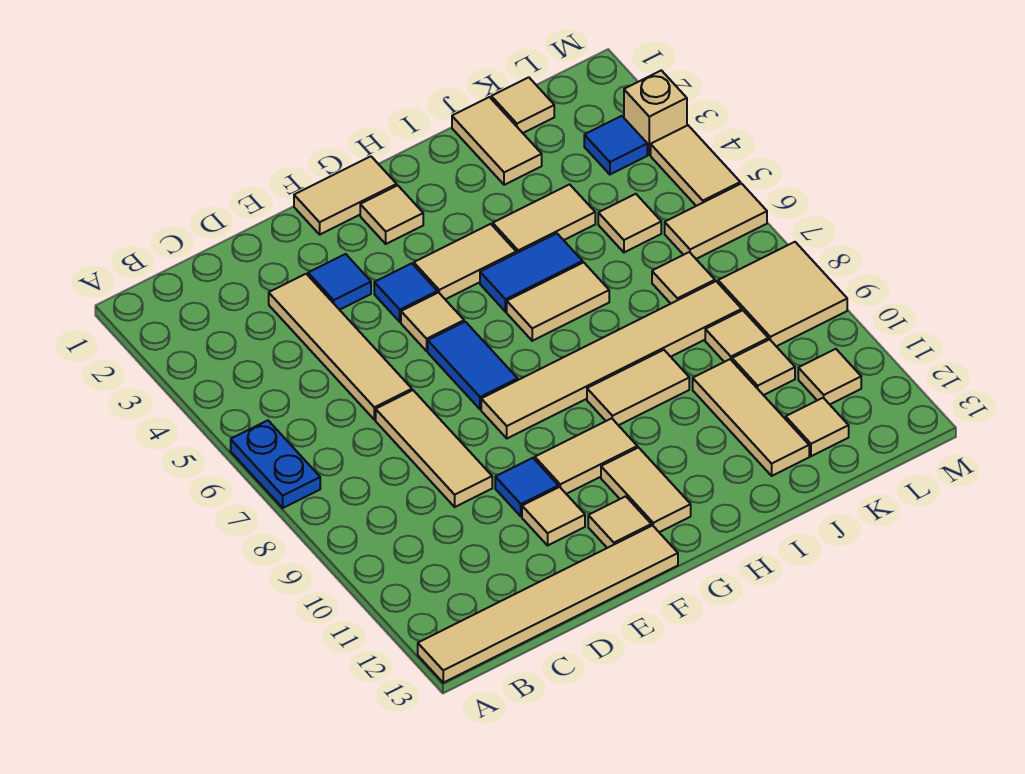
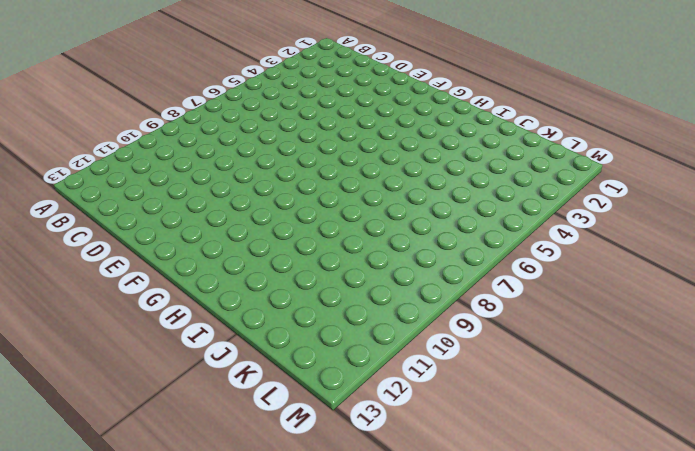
none -> blue 1x2 plate [231,420,320,508]
none -> tan 1x6 tile [418,526,678,683]
none -> tan 1x4 tile [269,274,412,420]
none -> tan 1x3 tile [376,390,492,507]

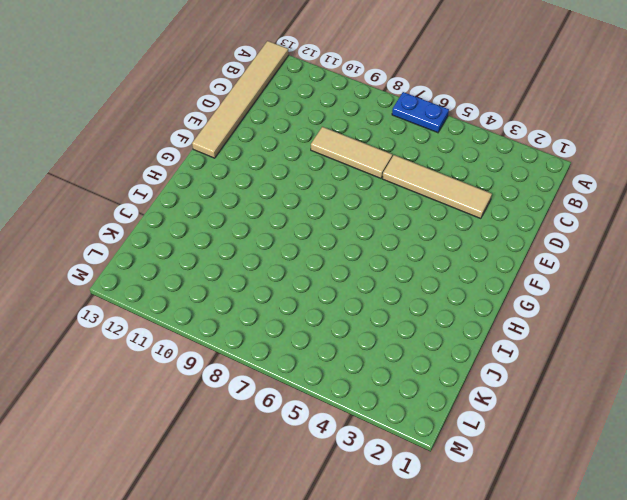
none -> blue 1x1 tile [308,254,371,310]
none -> blue 1x1 tile [495,458,558,516]
none -> tan 1x1 tile [522,487,585,545]
none -> tan 1x2 tile [294,156,397,234]

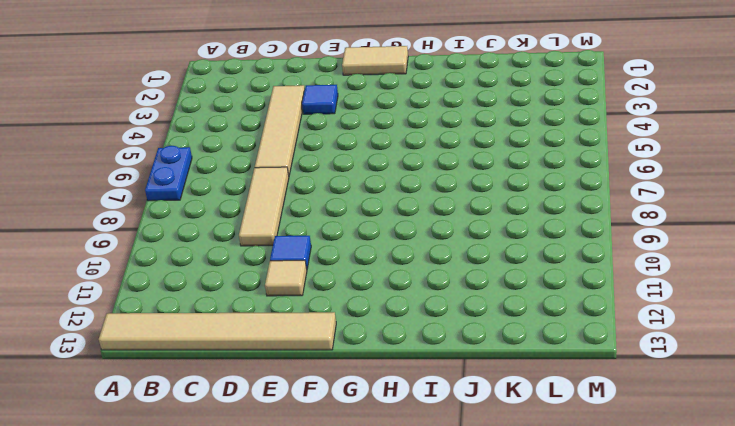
none -> blue 1x1 tile [374,263,437,322]
none -> tan 1x1 tile [401,293,464,351]
none -> blue 1x2 tile [428,322,518,409]
none -> tan 1x6 tile [481,281,742,438]

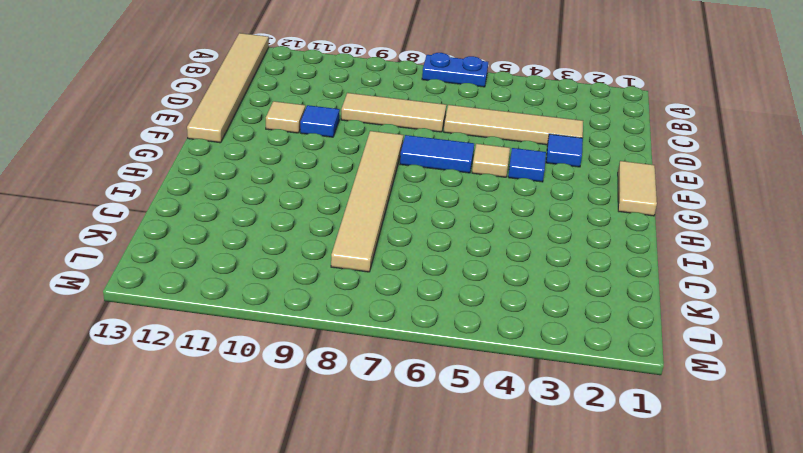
none -> tan 1x2 tile [535,418,637,494]
none -> tan 1x1 tile [588,496,651,548]
none -> tan 1x1 tile [360,185,423,244]
none -> tan 1x2 tile [414,224,516,299]

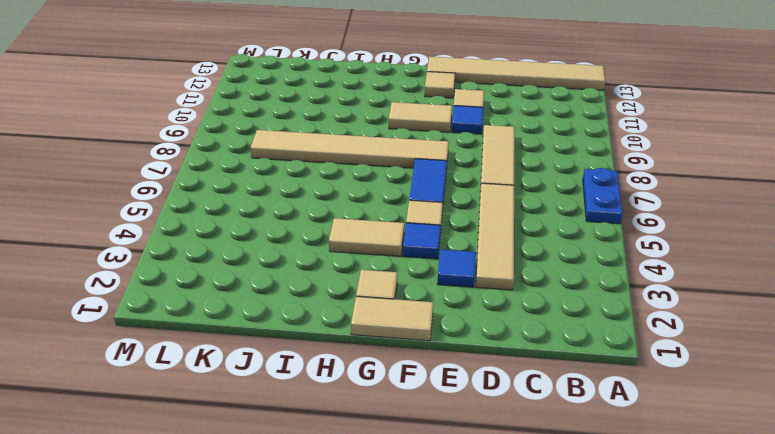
none -> tan 1x2 tile [601,448,691,532]
none -> blue 1x2 tile [480,233,583,312]
none -> tan 1x2 tile [507,262,609,341]
none -> tan 1x2 tile [587,350,689,425]

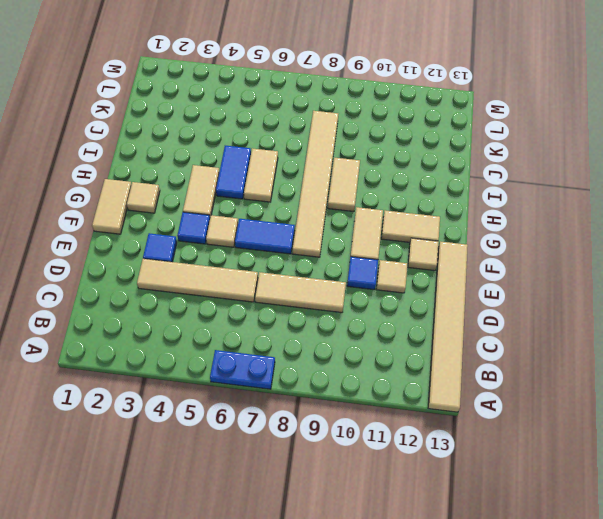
none -> tan 1x2 tile [493,184,595,253]
none -> tan 1x2 tile [452,97,542,185]
none -> tan 1x3 tile [693,359,809,476]
none -> tan 1x1 tile [491,77,554,133]

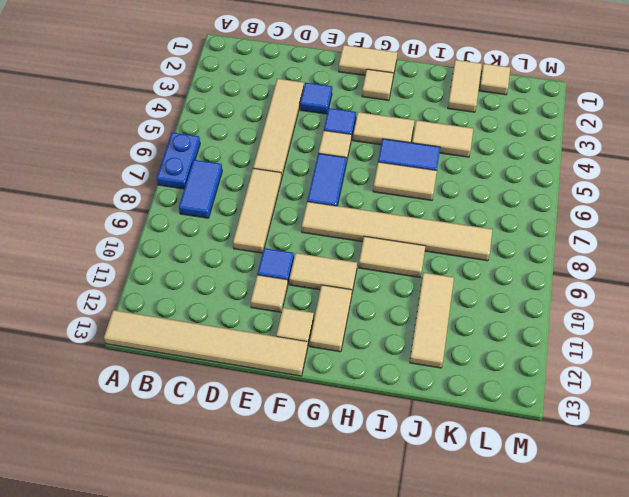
blue 1x2 tile [179,160,222,218] -> none
none -> tan 1x1 tile [598,194,661,252]
none -> tan 1x1 tile [652,252,715,303]
none -> tan 1x1 tile [705,310,768,362]
none -> tan 1x1 tile [732,339,795,395]

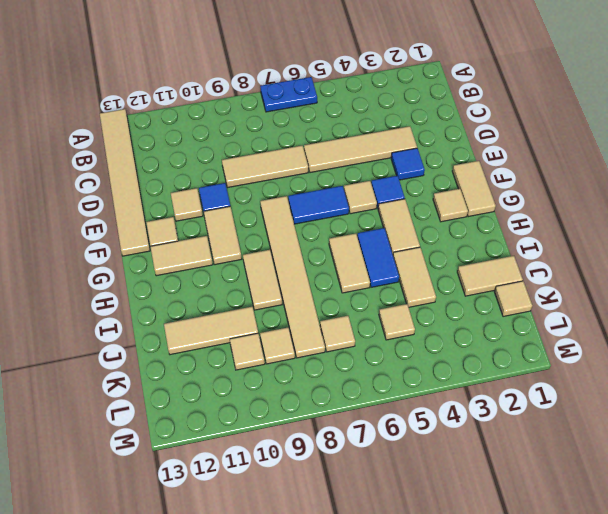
none -> tan 1x1 tile [786,398,849,456]
none -> blue 1x1 tile [584,116,647,174]
none -> tan 1x2 tile [665,184,767,259]
none -> tan 2x2 tile [718,242,847,346]

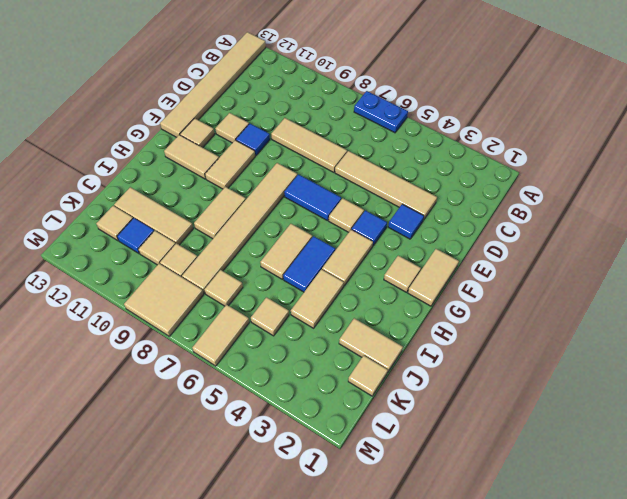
blue 1x1 tile [117,218,154,253] -> blue 1x1 tile moved to [584,116,647,174]
none -> tan 1x1 tile [798,349,861,404]
none -> tan 1x1 brick [624,70,687,155]
none -> tan 1x2 tile [651,125,740,206]

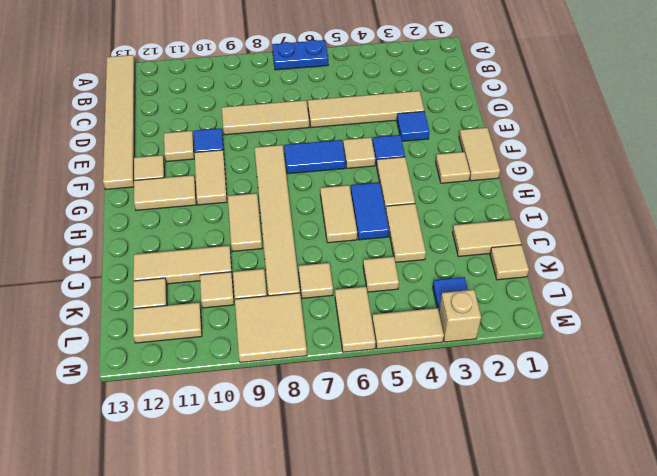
tan 1x2 tile [133,303,202,343] -> tan 1x1 tile [798,349,861,404]

